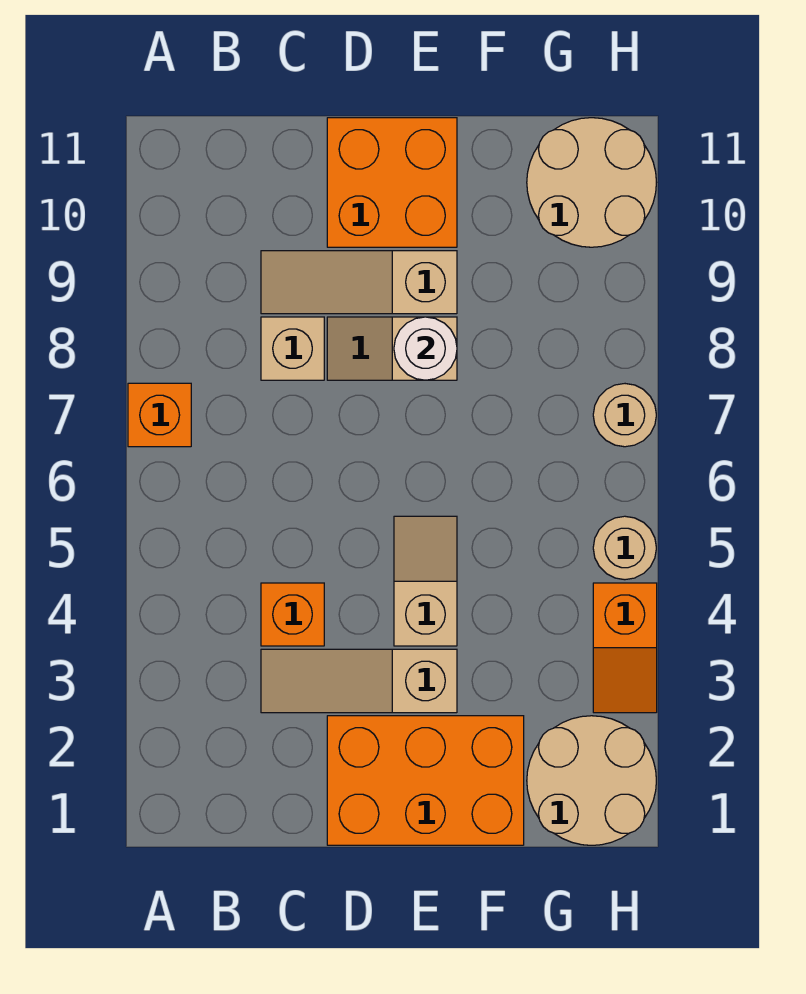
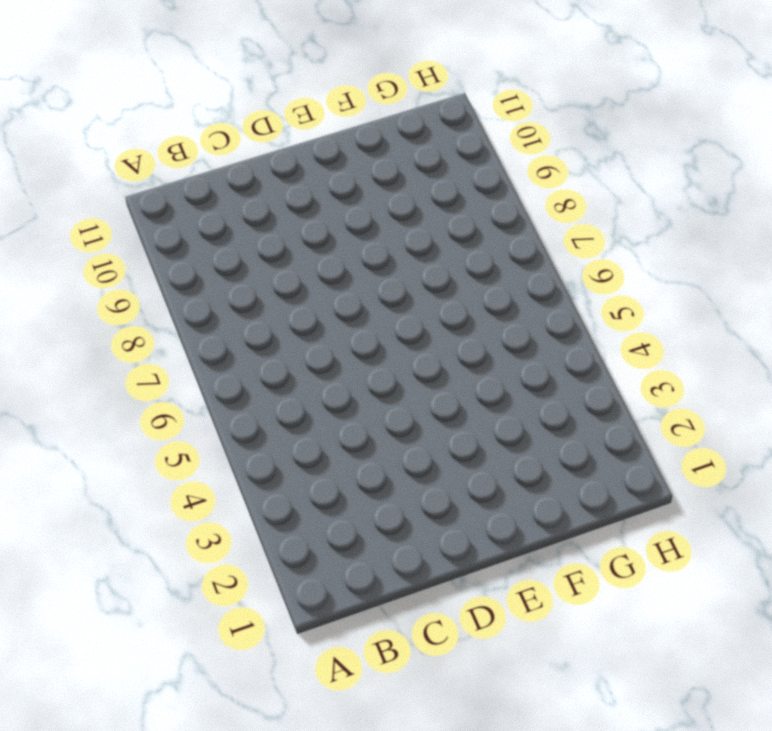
none -> orange 1x1 brick [128,383,191,447]
none -> tan 1x3 slope [261,649,457,713]
none -> orange 1x1 brick [261,583,324,646]

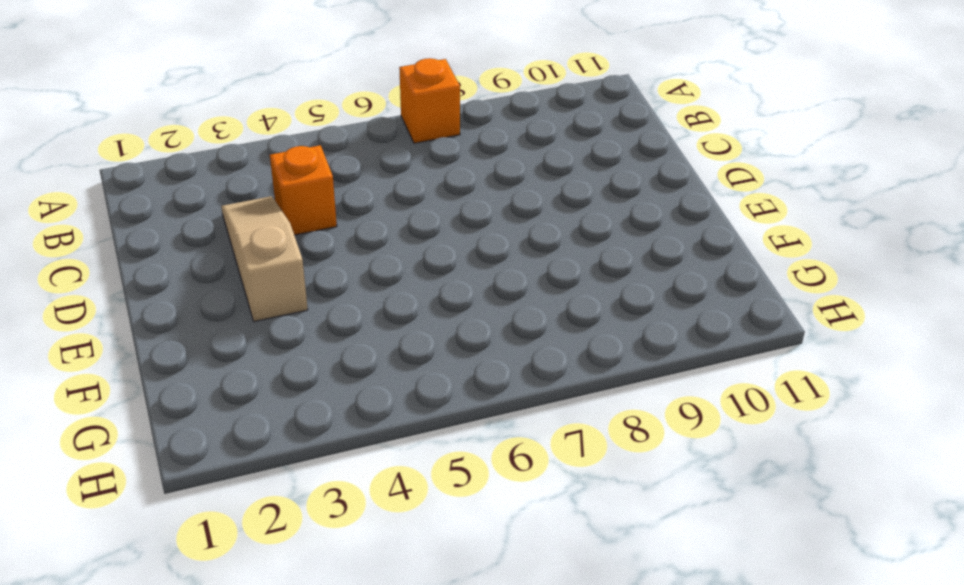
none -> tan 1x1 brick [261,317,324,380]
none -> tan 1x3 slope [261,251,457,314]
none -> orange 2x3 brick [327,716,524,845]

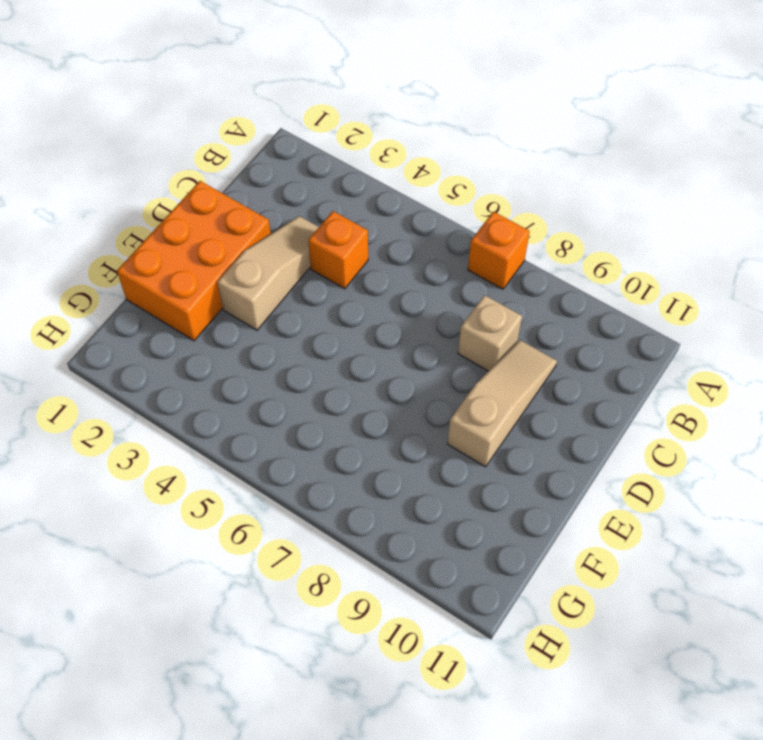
none -> tan 1x2 slope [327,317,457,380]
none -> orange 2x2 brick [327,118,457,247]
none -> tan 1x2 slope [394,516,457,646]

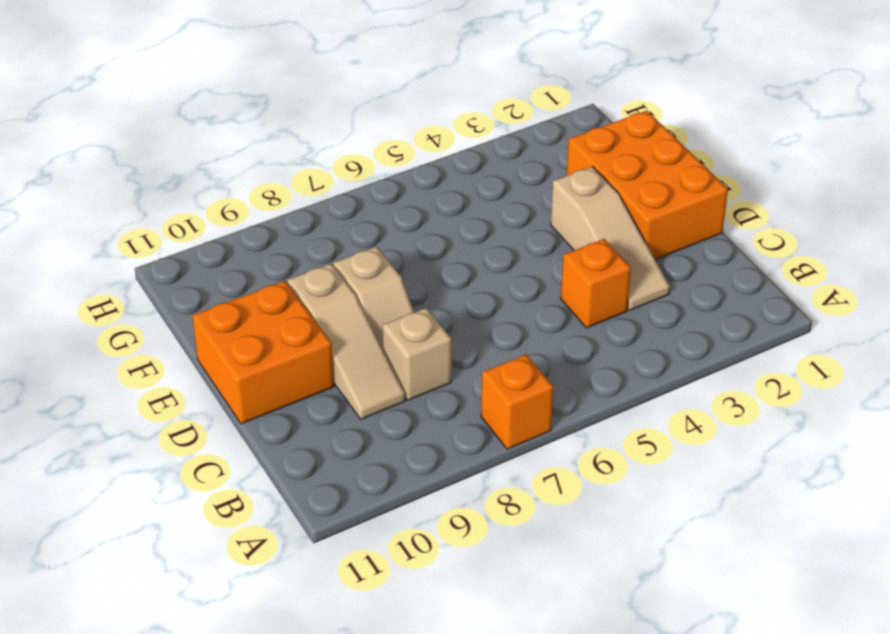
none -> tan 1x2 slope [394,516,457,646]
none -> tan 2x2 round brick [527,716,656,845]
none -> tan 2x2 round brick [527,118,656,247]

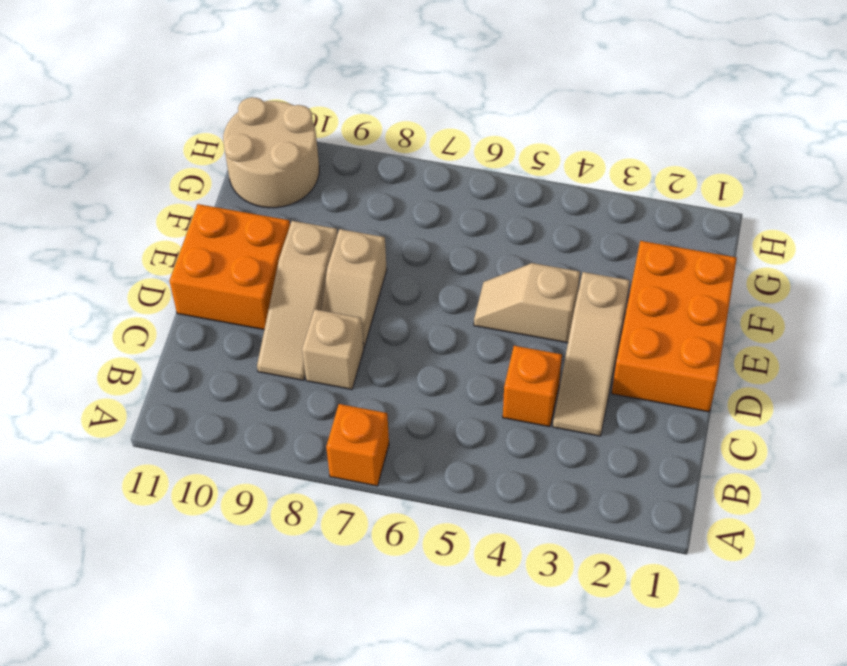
none -> tan 2x2 round brick [527,716,656,845]
none -> orange 1x2 slope [593,583,657,713]
none -> tan 1x1 round brick [593,516,656,580]

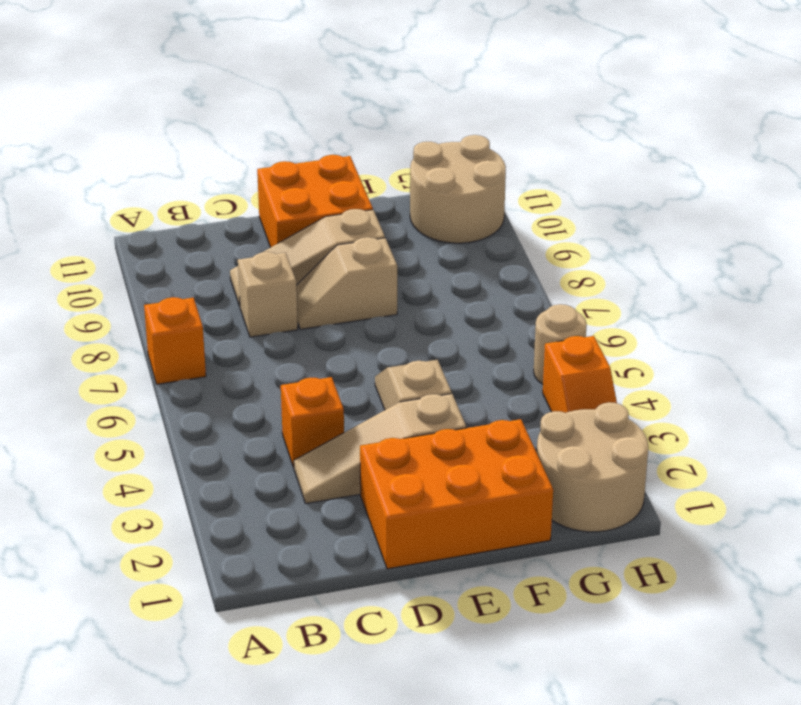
none -> tan 1x1 round brick [593,384,656,447]
none -> white 1x1 round brick [394,317,457,380]

